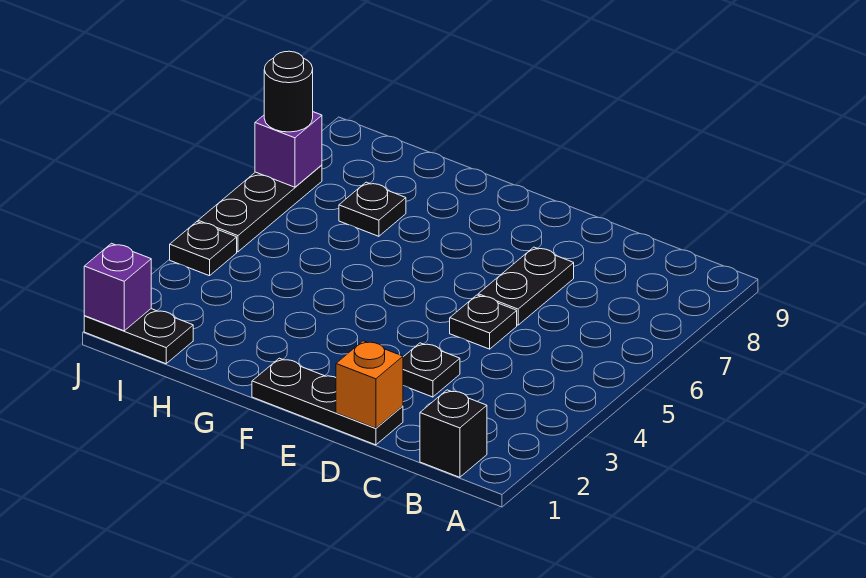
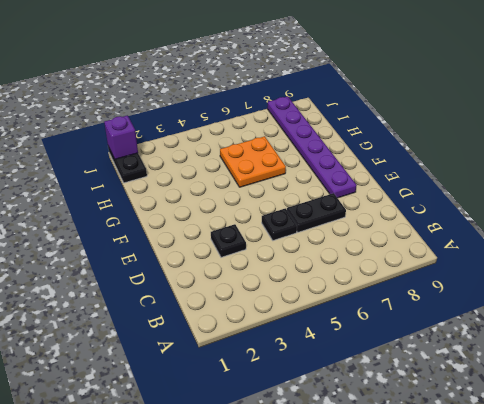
purple 1x6 plate [267,96,357,198] -> none
orange 2x2 plate [220,136,286,187] -> none
none -> black 1x1 brick [420,390,487,477]
none -> black 1x3 plate [252,358,403,445]
none -> black 1x1 plate [339,182,406,236]

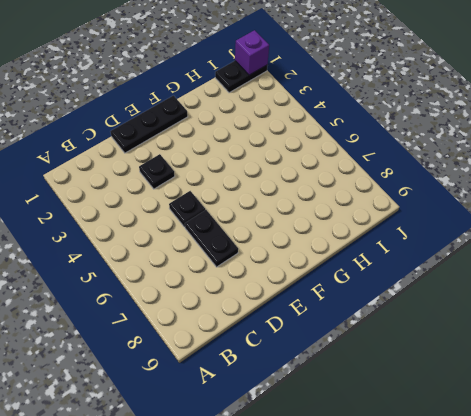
none -> black 1x1 brick [420,390,487,477]
none -> black 1x1 plate [339,182,406,236]
none -> black 1x1 plate [170,222,237,276]

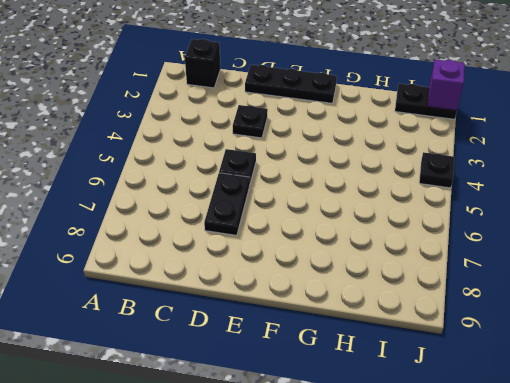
none -> black 1x1 plate [339,182,406,236]
none -> black 1x3 plate [198,165,322,252]
none -> orange 1x1 brick [336,341,403,428]

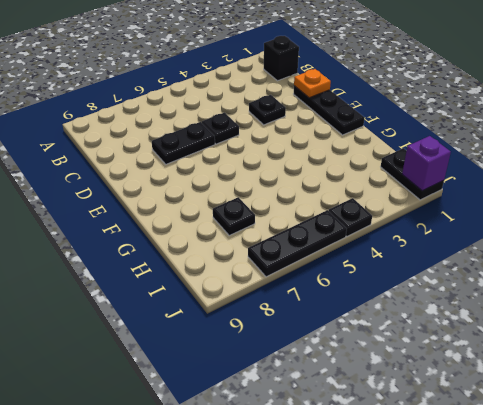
orange 1x1 plate [294,69,331,98] -> orange 1x1 brick [336,341,403,428]
none -> purple 1x1 brick [255,112,322,187]
none -> black 1x1 round brick [264,51,313,132]

